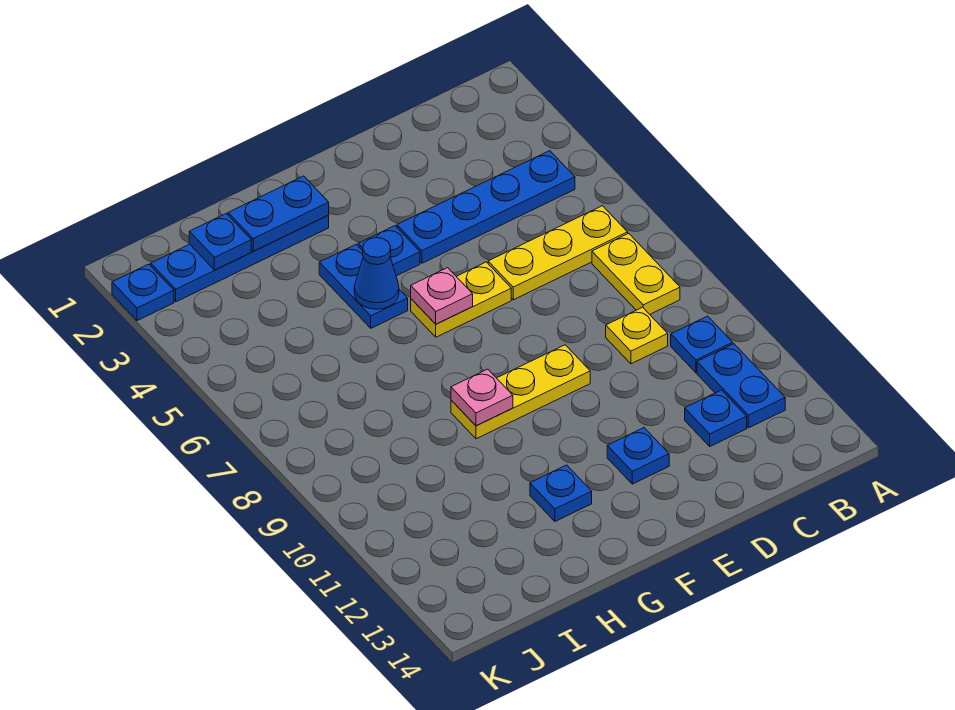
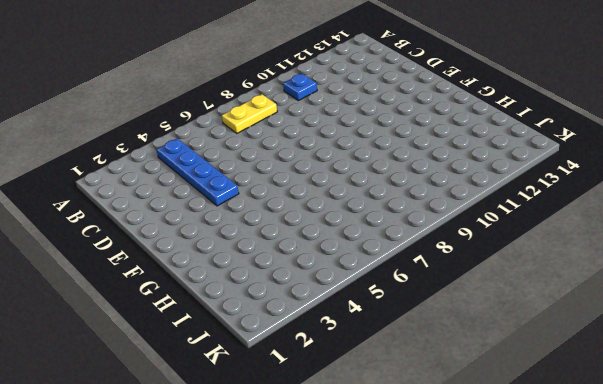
none -> yellow 1x3 plate [488,206,628,300]
none -> blue 1x2 plate [697,344,785,428]
none -> yellow 1x1 plate [606,307,668,364]

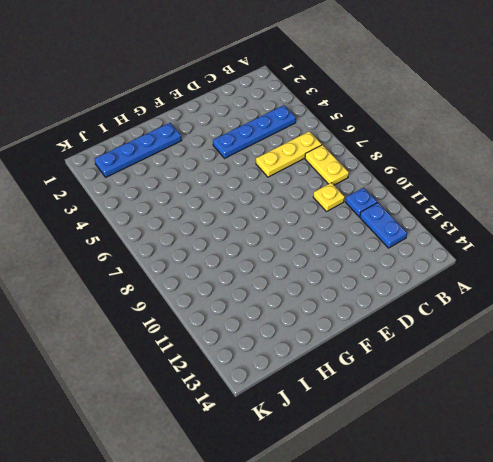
none -> blue 1x1 plate [685,390,747,446]
none -> yellow 1x2 plate [411,262,511,337]
none -> yellow 1x3 plate [451,345,590,439]

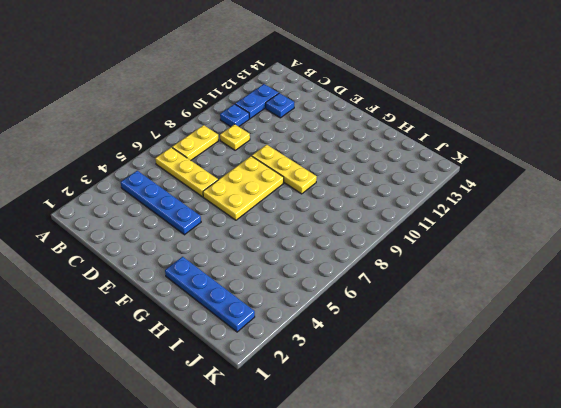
yellow 2x3 plate [203,156,284,220] -> yellow 1x2 plate [411,262,511,337]
none -> blue 1x1 plate [607,428,669,484]
none -> blue 1x1 plate [358,226,420,276]
none -> blue 1x2 plate [319,244,408,328]

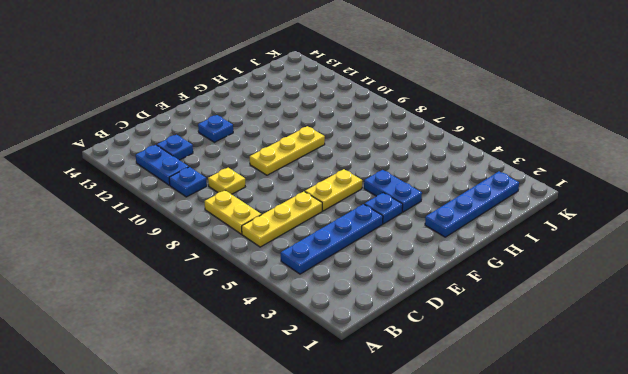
none -> blue 1x1 plate [530,465,592,521]
none -> blue 1x1 plate [112,264,174,321]
none -> pink 1x1 plate [411,268,473,324]

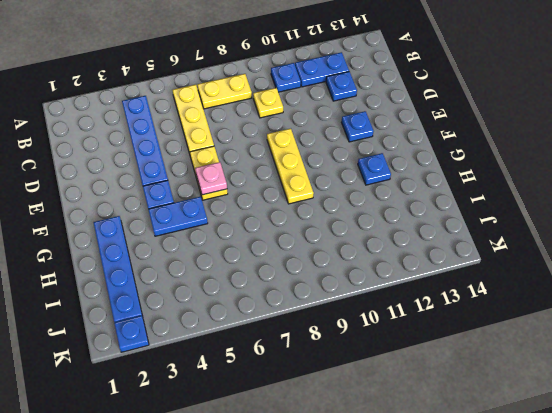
none -> blue 1x2 plate [228,176,329,251]
none -> blue 1x1 cone [354,238,399,309]
none -> pink 1x1 plate [451,369,513,426]

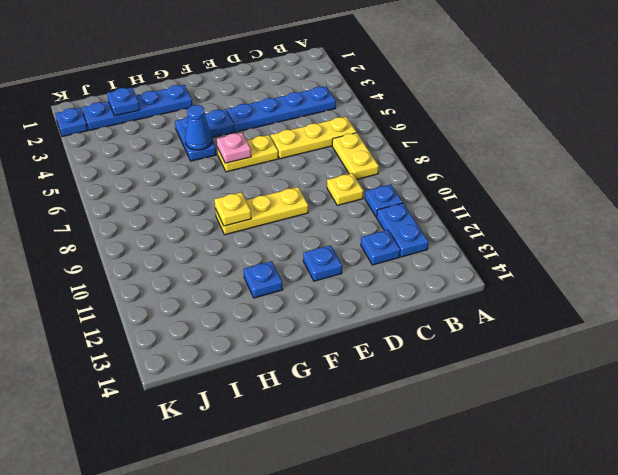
yellow 1x1 plate [215,192,251,226] -> pink 1x1 plate [451,369,513,426]
none -> blue 1x2 plate [228,176,329,251]

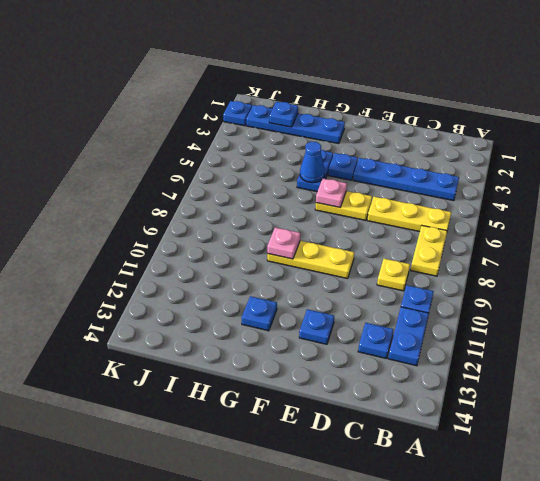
none -> blue 1x2 plate [228,176,329,251]

